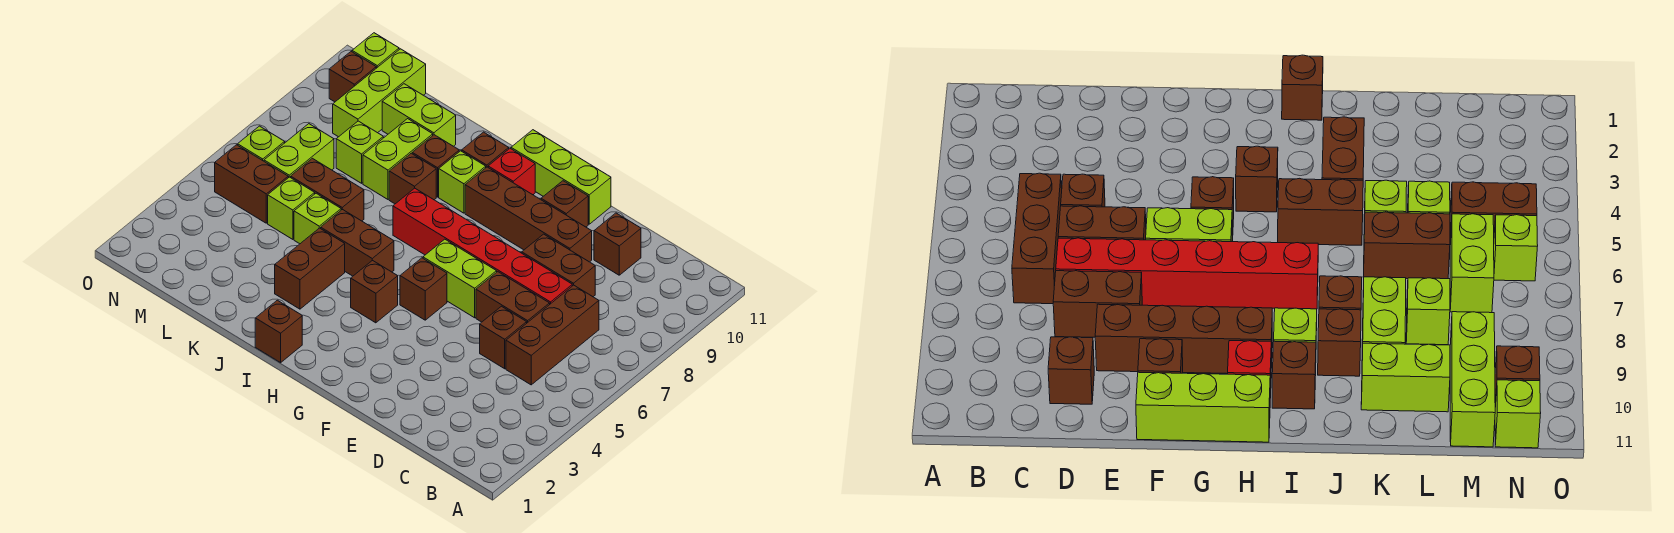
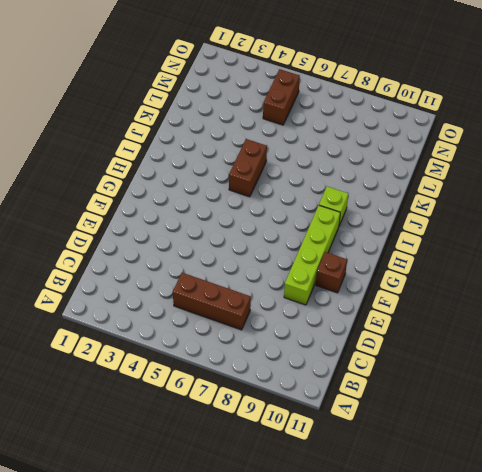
lime 1x4 brick [284,206,340,305] -> brown 1x4 brick [465,167,592,262]
none -> brown 1x1 brick [480,306,527,369]
none -> brown 1x2 brick [476,272,550,323]
none -> red 1x6 brick [393,188,572,304]
none -> brown 1x2 brick [522,234,595,297]

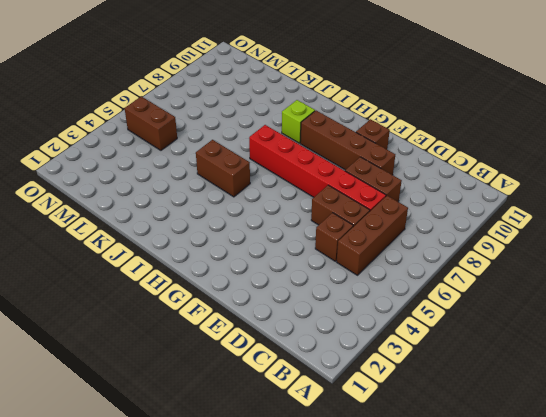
none -> brown 1x1 brick [594,213,641,275]
none -> lime 1x2 brick [423,239,497,318]
none -> lime 1x3 brick [511,130,611,224]
none -> brown 1x1 brick [400,258,447,320]

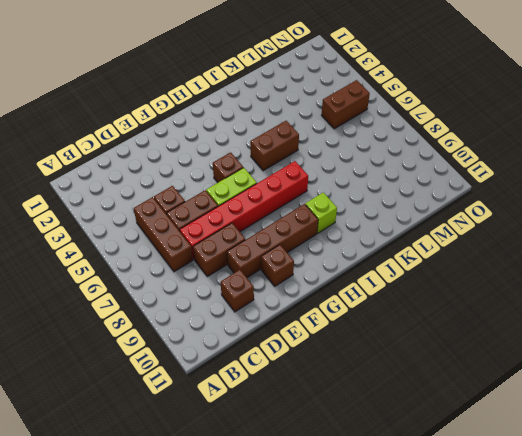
none -> lime 1x3 brick [511,130,611,224]
none -> brown 1x1 brick [351,260,398,323]
none -> red 1x1 brick [488,149,535,195]
none -> brown 1x1 brick [255,300,302,363]

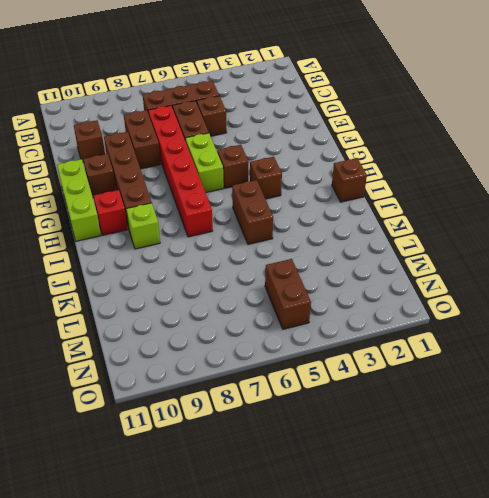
none -> brown 1x1 brick [462,132,509,167]
none -> brown 1x2 brick [275,228,345,309]
none -> brown 1x1 brick [389,153,436,204]
none -> brown 1x1 brick [412,135,459,197]

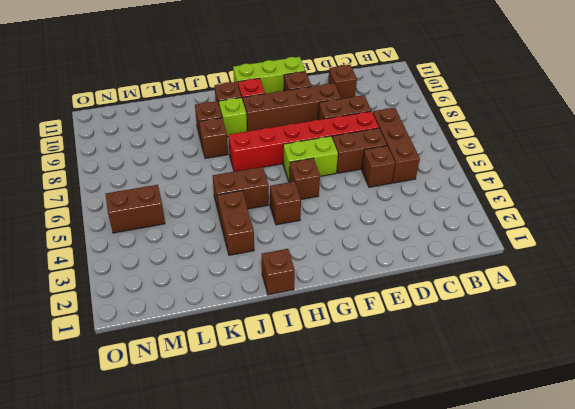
none -> lime 1x1 brick [294,193,341,244]
none -> brown 1x2 brick [291,158,364,221]
none -> lime 1x2 brick [363,119,433,199]
none -> lime 1x2 brick [382,84,456,146]

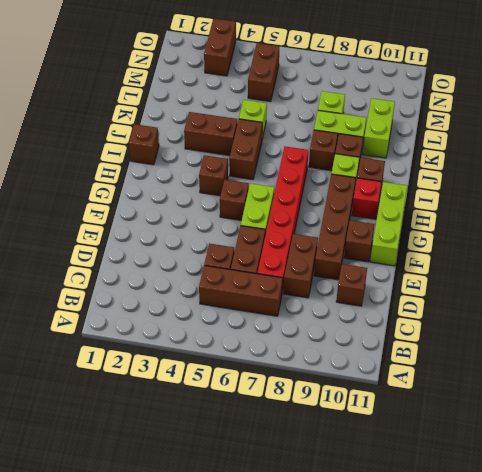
brown 1x2 brick [204,19,236,76] -> brown 1x2 brick moved to [291,158,364,221]
none -> lime 1x1 brick [268,177,315,239]
none -> lime 1x2 brick [264,124,334,178]
none -> lime 1x3 brick [333,49,426,137]
none -> lime 1x1 brick [238,126,285,161]

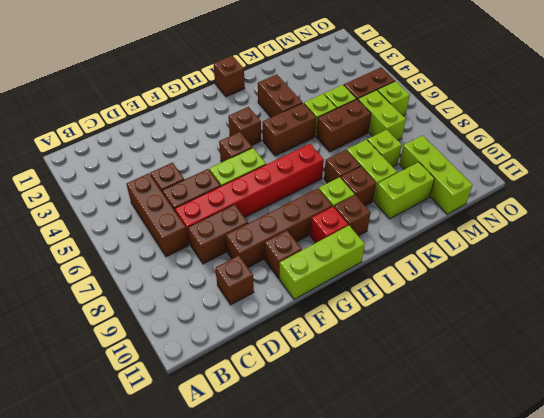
none -> brown 1x1 brick [329,52,376,102]
none -> lime 1x1 brick [352,33,399,68]

